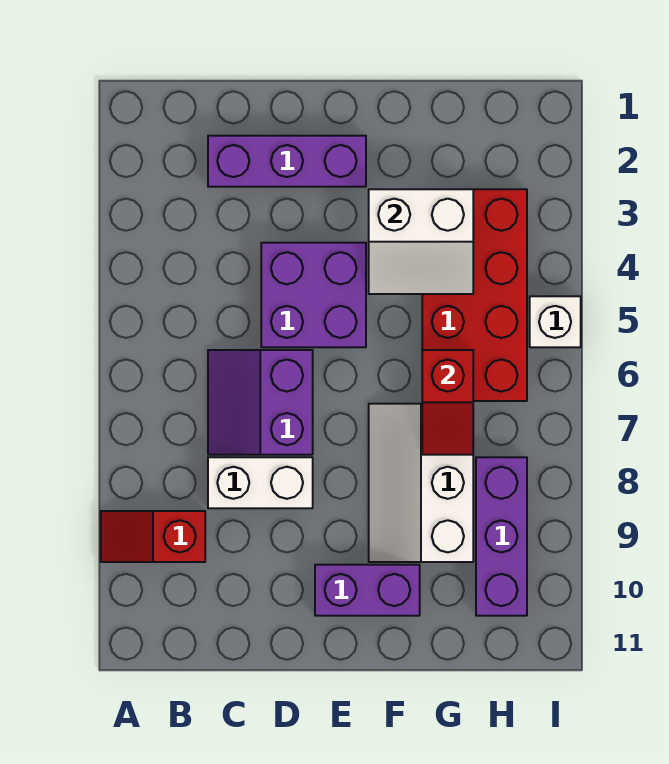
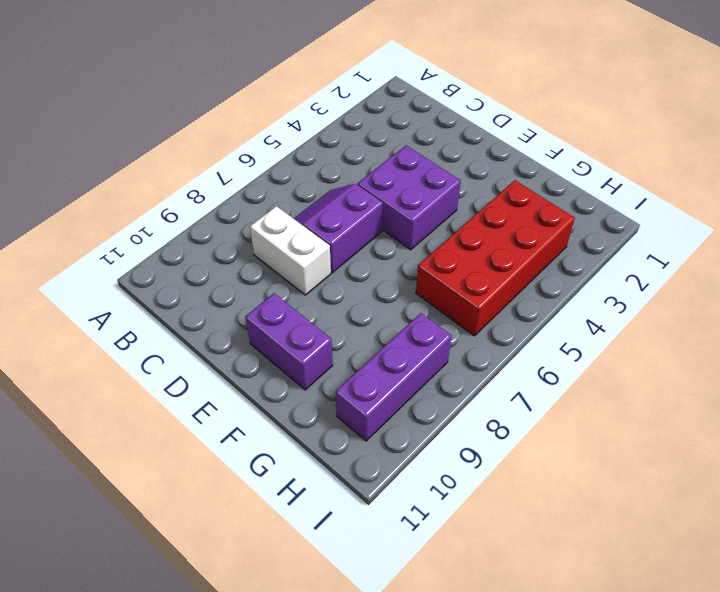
none -> red 1x2 slope [101,511,205,562]
none -> purple 1x3 brick [208,136,366,187]
none -> white 2x3 slope [369,404,473,562]

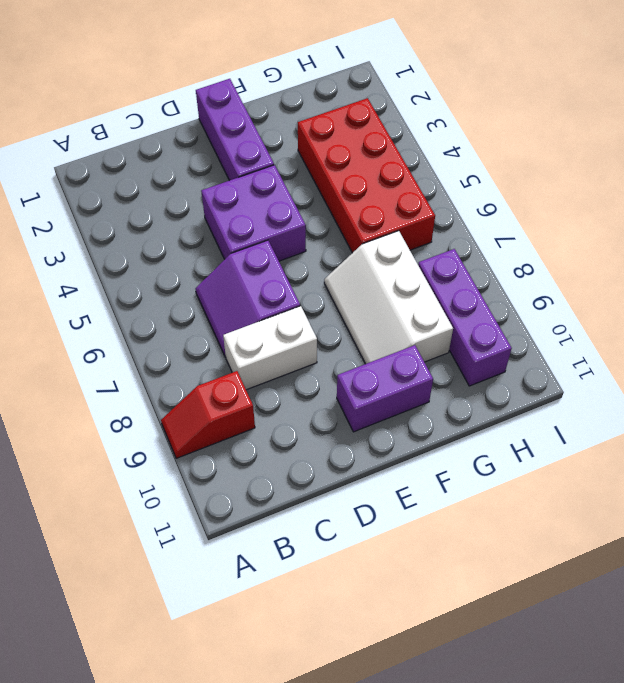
purple 1x3 brick [196,79,274,180] -> purple 1x3 brick turned to [208,136,366,187]
none -> white 1x1 brick [530,296,581,347]
none -> white 2x2 slope [369,189,473,294]
none -> red 1x2 slope [422,350,473,455]

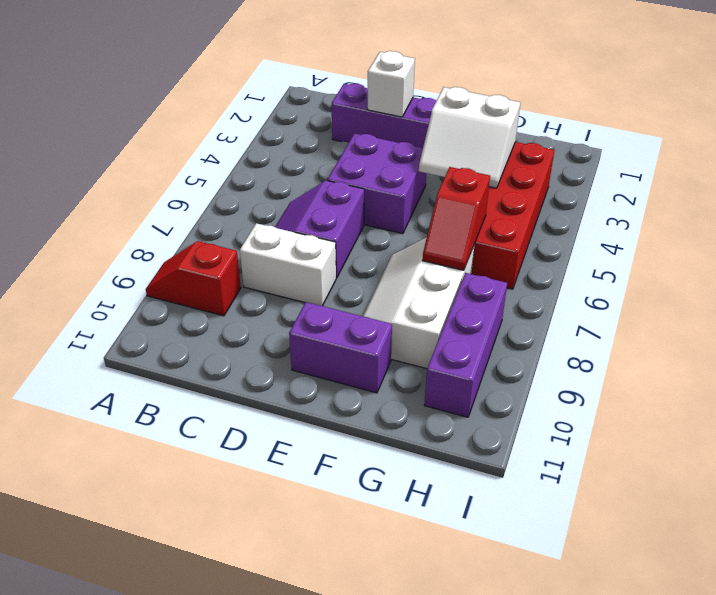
white 1x1 brick [368,51,415,117] -> white 1x1 brick moved to [530,296,581,347]

